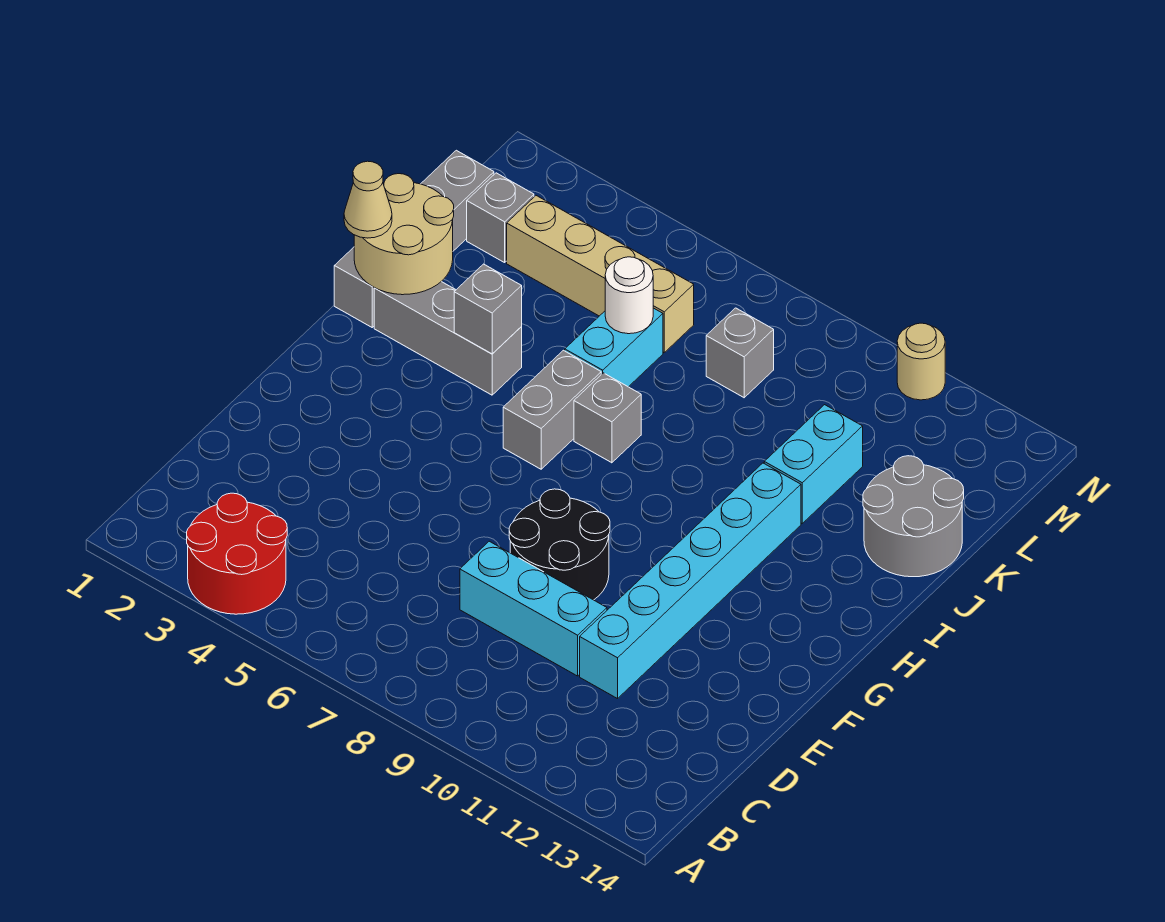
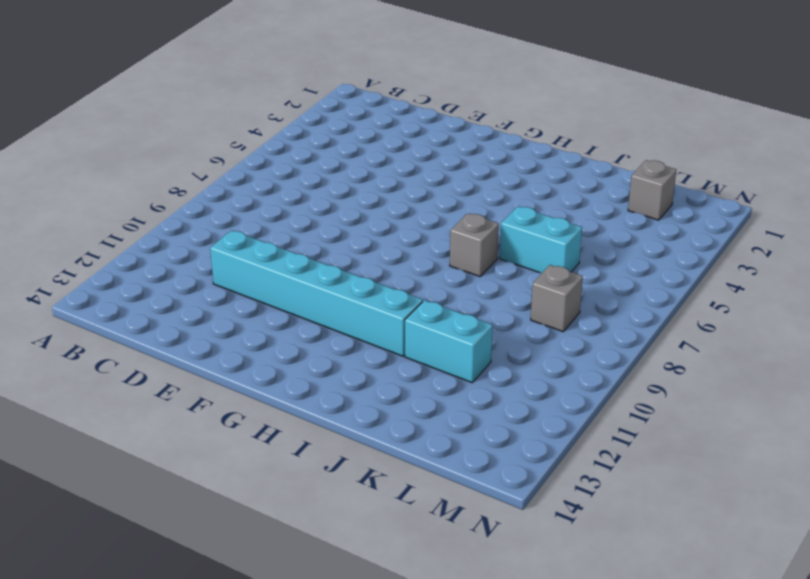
none -> red 2x2 round brick [187,493,287,614]
none -> cyan 1x3 brick [460,541,607,676]
none -> black 2x2 round brick [509,489,610,600]

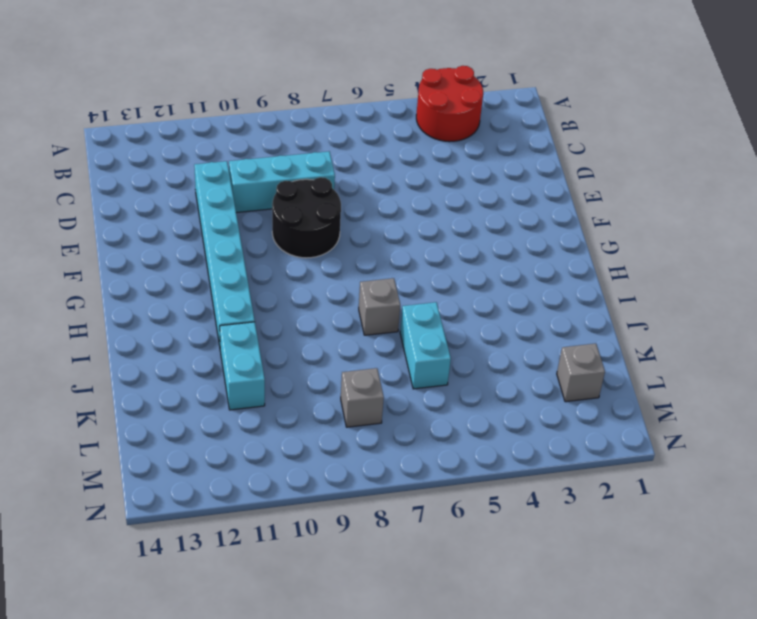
none -> grey 1x2 brick [503,350,601,469]
none -> grey 1x4 brick [334,150,494,327]
none -> grey 1x3 brick [374,282,522,395]

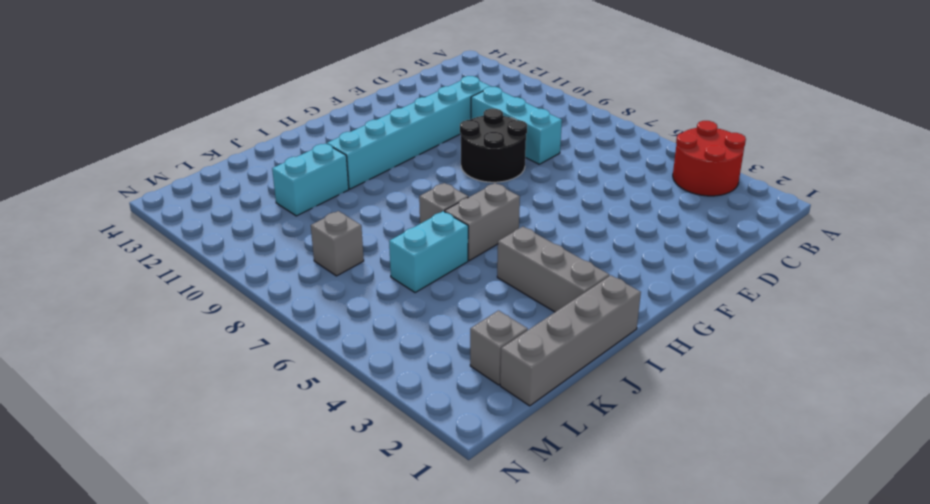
none -> grey 2x2 round brick [863,456,964,577]
none -> tan 1x4 brick [507,196,694,352]
none -> tan 1x1 round brick [897,323,945,400]

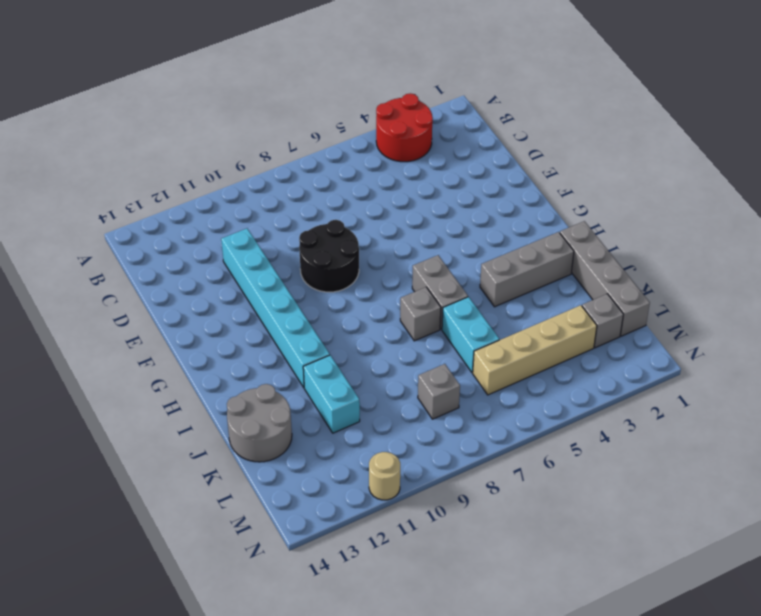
none -> cyan 1x3 brick [460,541,607,676]
none -> tan 2x2 round brick [354,174,454,295]
none -> grey 1x1 brick [454,264,522,354]

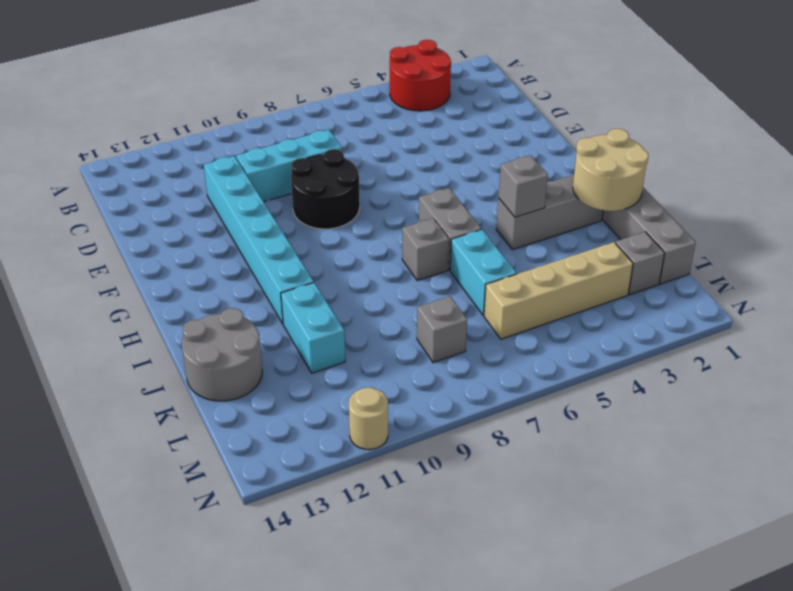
none -> white 1x1 round brick [605,257,653,334]
none -> tan 1x1 cone [344,161,392,238]

